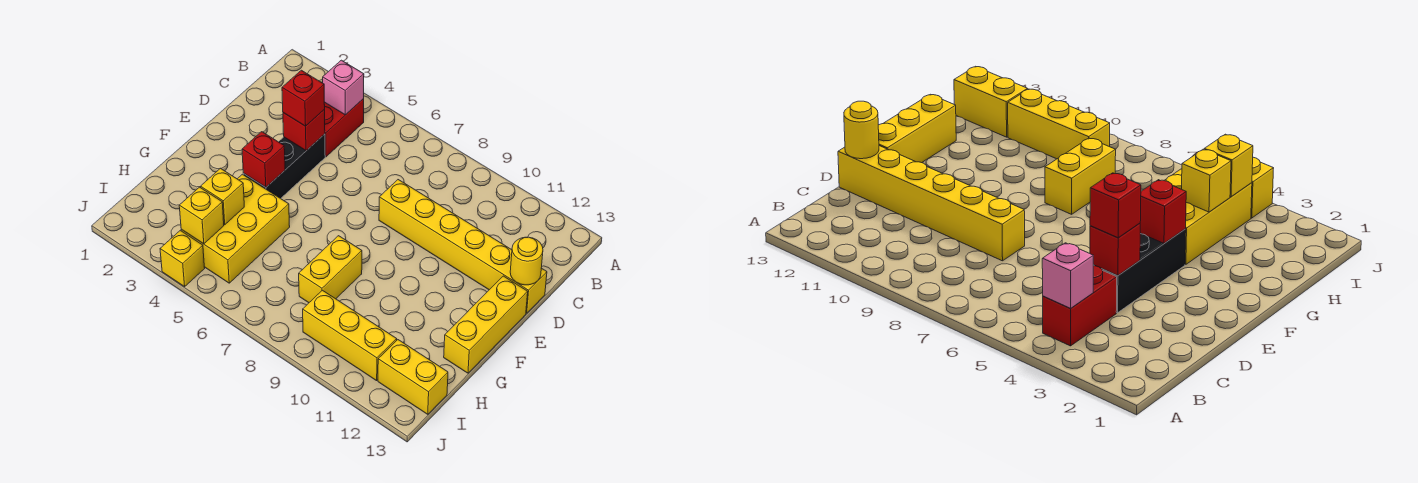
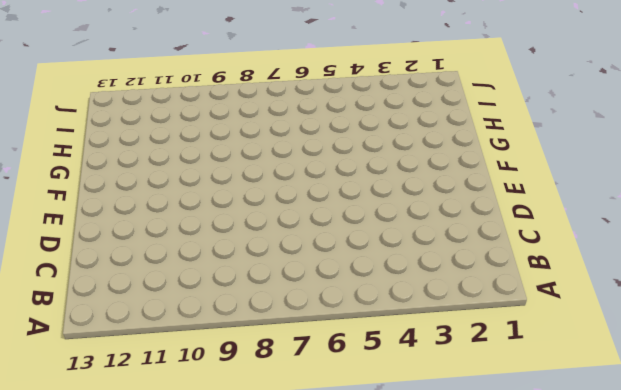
none -> red 1x2 brick [324,99,364,157]
none -> black 1x3 brick [243,134,325,199]
none -> yellow 1x6 brick [379,180,547,313]

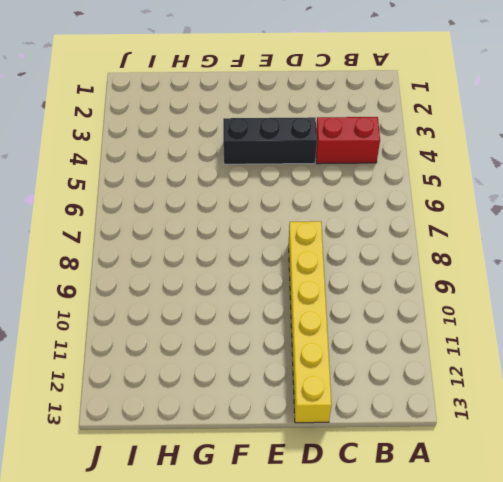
none -> yellow 1x3 brick [444,276,528,373]
none -> yellow 2x3 brick [181,174,290,283]
none -> yellow 1x2 brick [299,236,362,303]

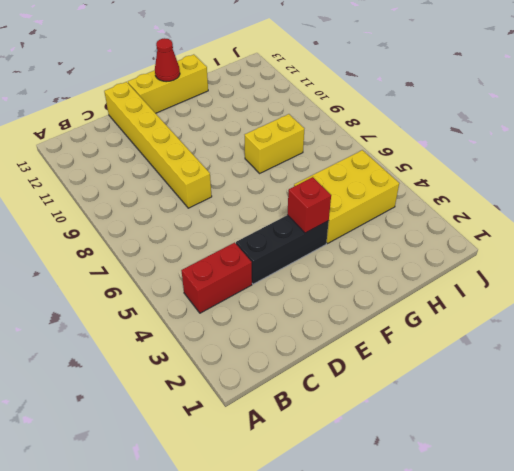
red 1x1 cone [155,38,180,82] -> none
none -> yellow 1x3 brick [303,290,397,381]
none -> yellow 1x2 brick [378,340,448,414]
none -> yellow 1x1 brick [160,230,205,287]

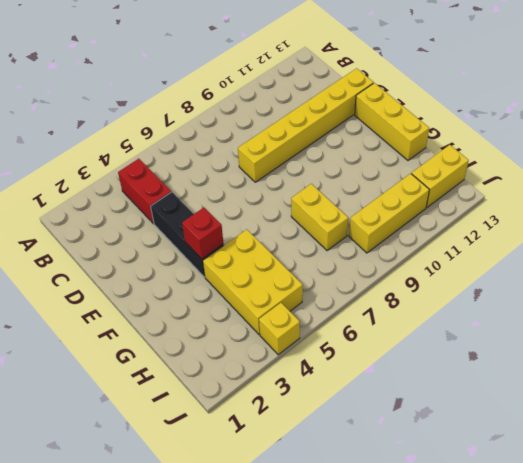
none -> pink 1x1 brick [323,60,364,115]
none -> red 1x1 brick [283,110,325,150]
none -> yellow 1x1 round brick [510,237,543,285]

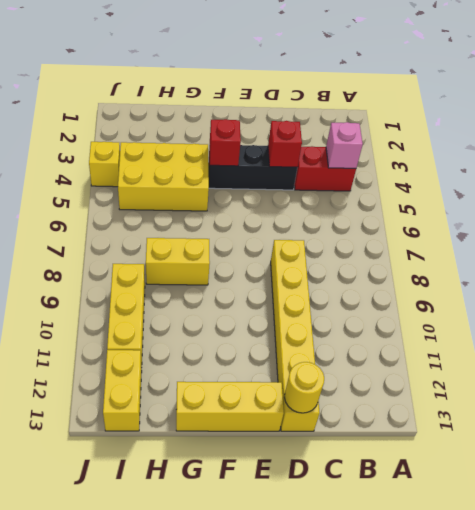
none -> yellow 1x1 brick [201,168,244,225]
none -> yellow 1x1 brick [179,187,224,244]
none -> red 1x1 brick [282,70,325,126]

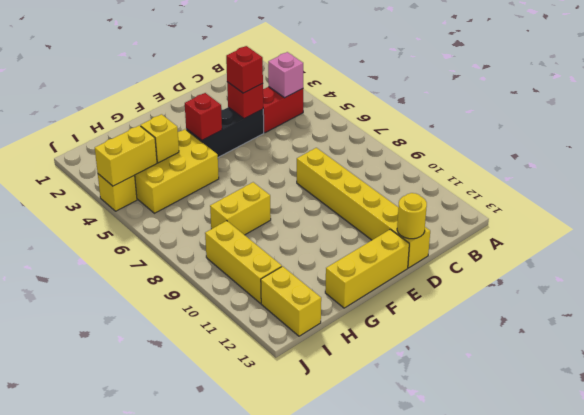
yellow 1x2 brick [95,125,157,186] -> yellow 1x1 brick [179,187,224,244]

